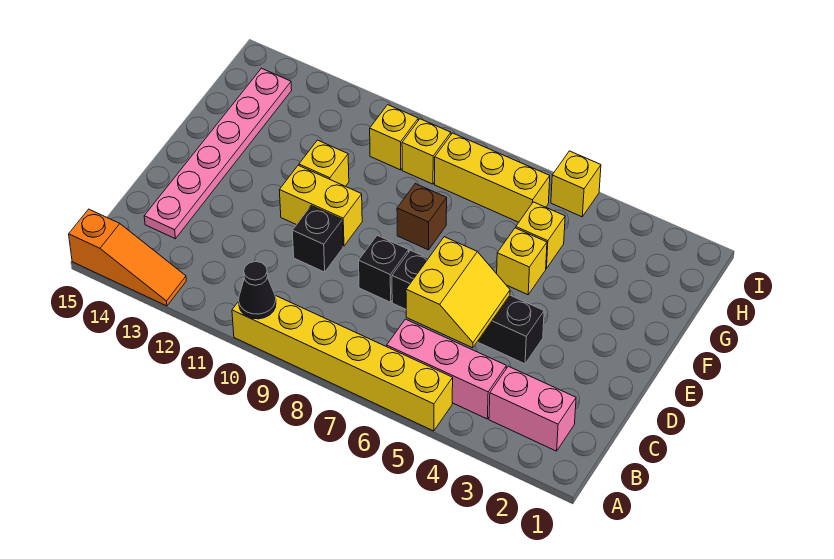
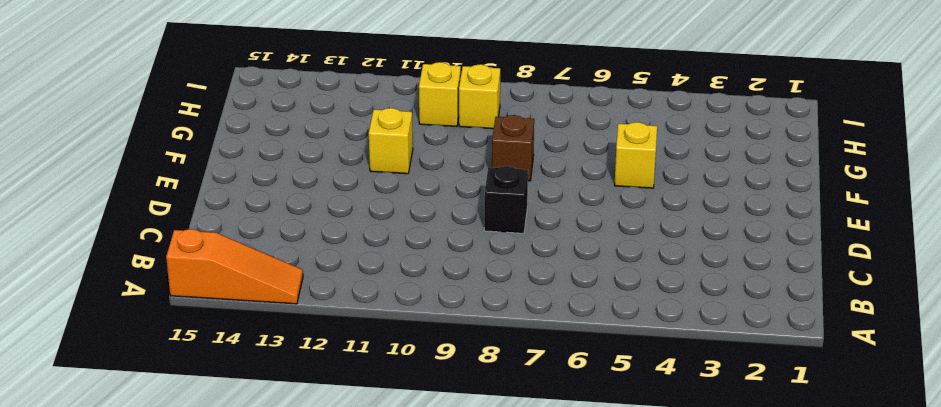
none -> yellow 1x6 brick [232,295,453,431]
none -> pink 1x2 brick [489,366,576,451]
none -> pink 1x3 brick [387,319,506,419]

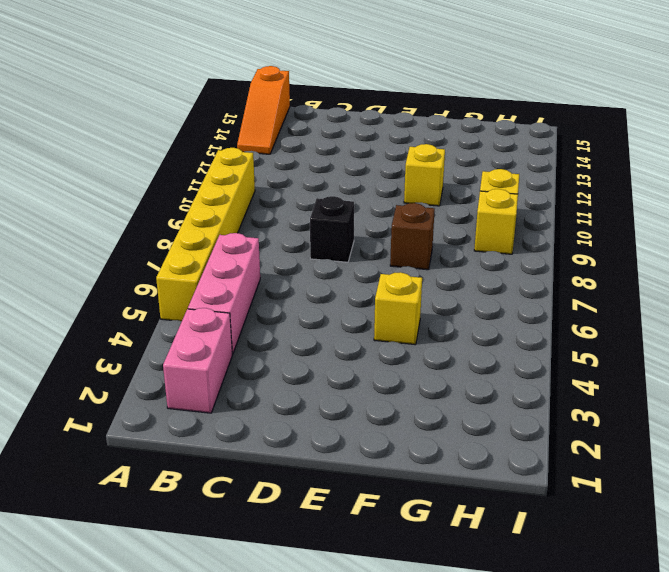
none -> pink 1x6 plate [144,68,292,239]
none -> black 1x4 brick [392,250,544,364]
none -> black 1x1 brick [292,206,343,272]

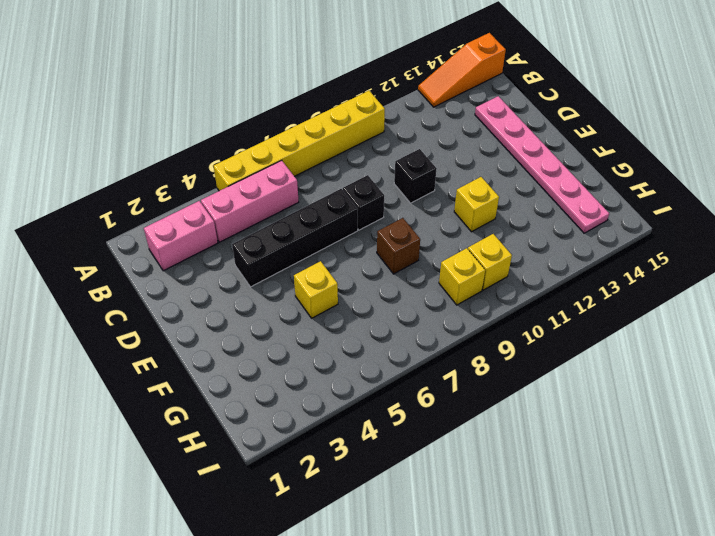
none -> yellow 1x2 brick [279,165,362,246]
none -> yellow 1x1 brick [516,202,565,269]
none -> yellow 1x3 brick [435,133,550,222]

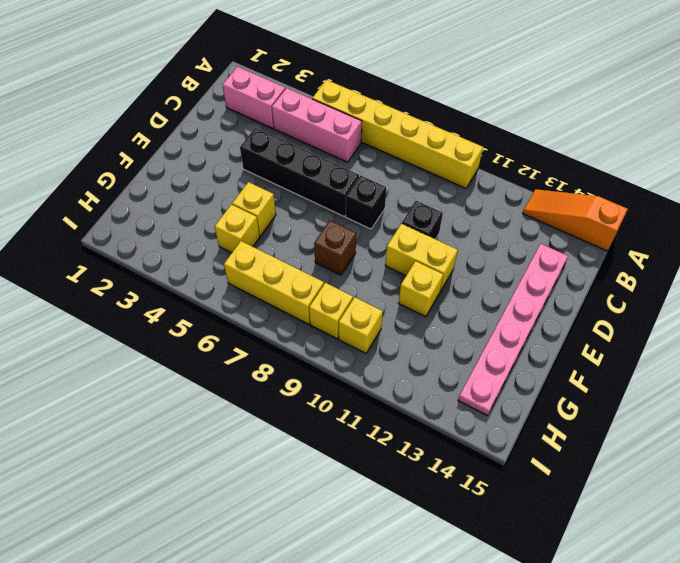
none -> yellow 1x1 brick [551,151,601,217]
none -> black 1x1 cone [239,261,276,319]
none -> yellow 2x2 slope [406,237,510,348]

